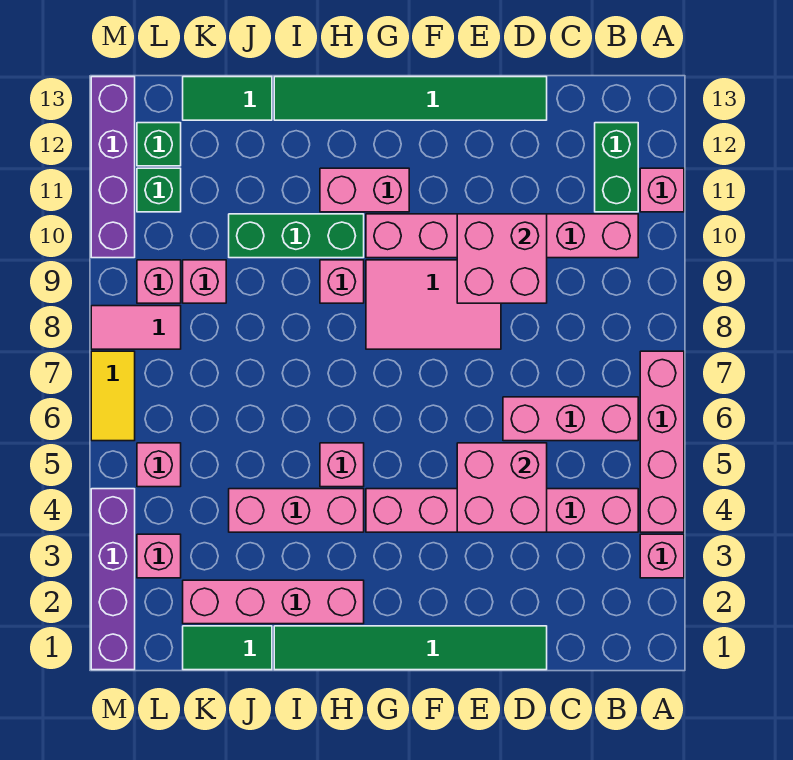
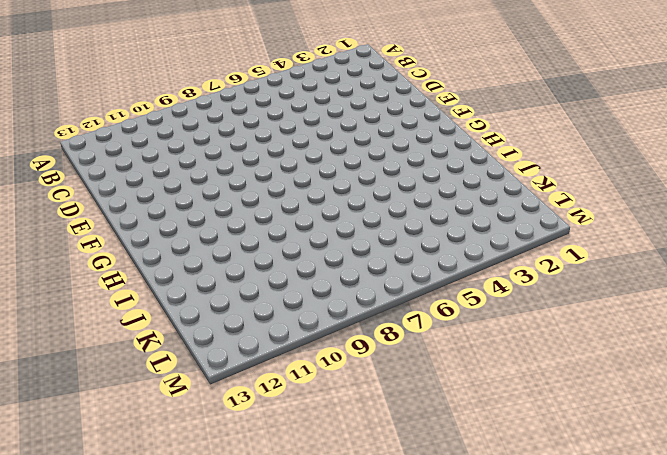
none -> pink 1x1 brick [640,534,684,578]
none -> pink 1x4 brick [640,351,684,532]
none -> pink 1x1 brick [640,168,684,212]
none -> pink 1x6 brick [366,489,638,532]

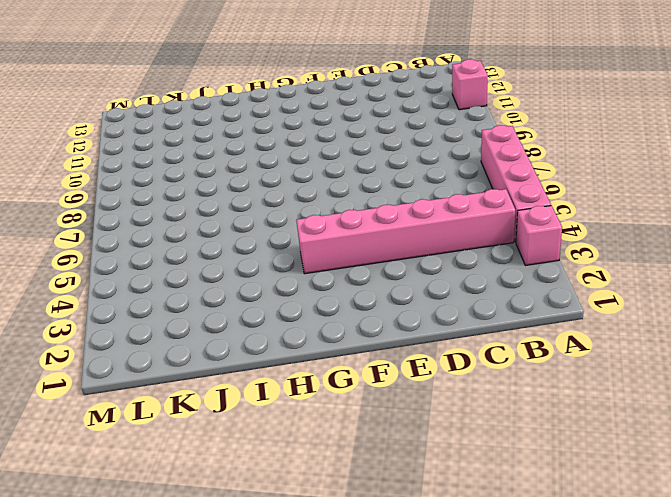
none -> pink 1x3 brick [503,397,638,441]
none -> pink 1x6 brick [366,214,638,258]
none -> green 1x2 brick [595,123,638,212]
none -> green 1x6 tile [274,626,547,670]

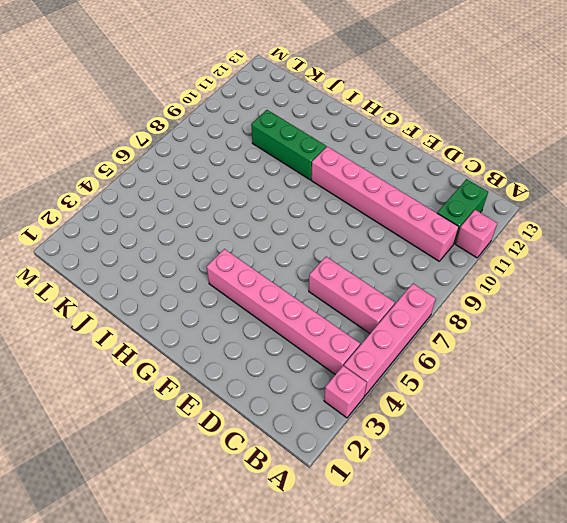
none -> green 1x6 tile [274,626,547,670]
none -> green 1x6 tile [274,77,547,120]
none -> pink 2x3 tile [366,260,501,349]
none -> pink 1x2 brick [320,168,409,212]

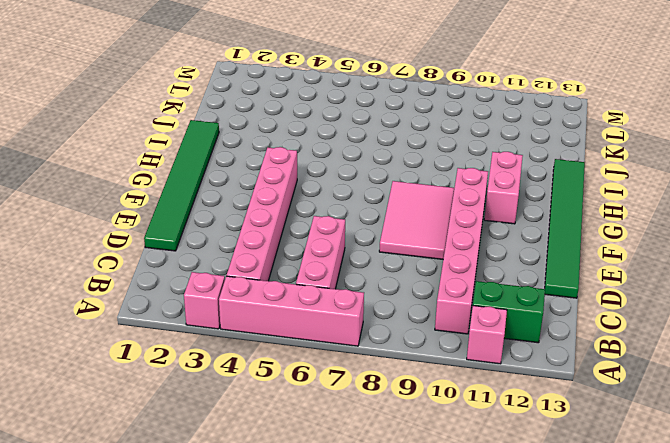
none -> pink 1x4 brick [183,580,364,624]
none -> pink 1x3 brick [229,489,364,532]
none -> pink 1x1 brick [320,443,364,487]
none -> pink 1x1 brick [320,260,364,303]

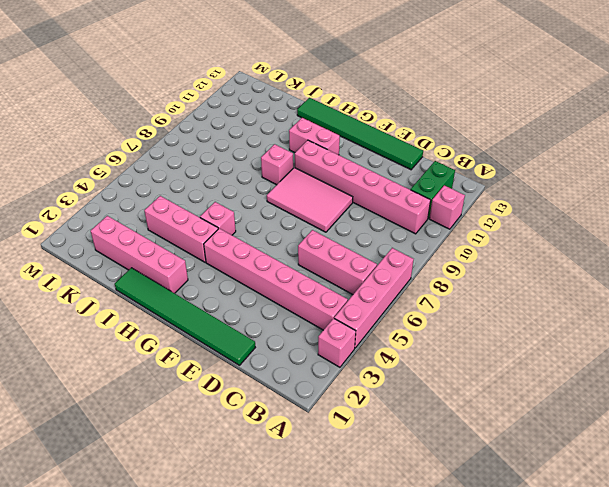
none -> green 1x3 brick [229,214,364,258]
none -> green 1x2 tile [183,626,272,670]
none -> green 1x2 tile [183,77,272,120]
none -> pink 1x1 brick [183,260,226,303]

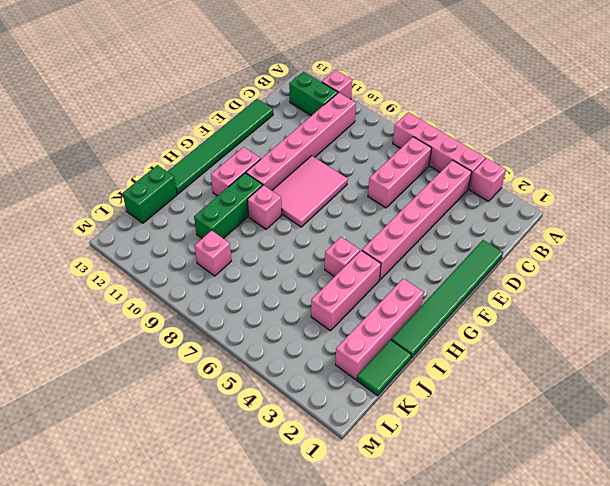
green 1x2 brick [123,165,177,223] -> green 1x2 tile [183,77,272,120]
none -> pink 1x1 brick [137,534,181,578]
none -> pink 1x1 brick [137,443,181,487]
none -> pink 1x2 tile [91,306,181,349]
none -> pink 1x1 brick [137,260,181,303]

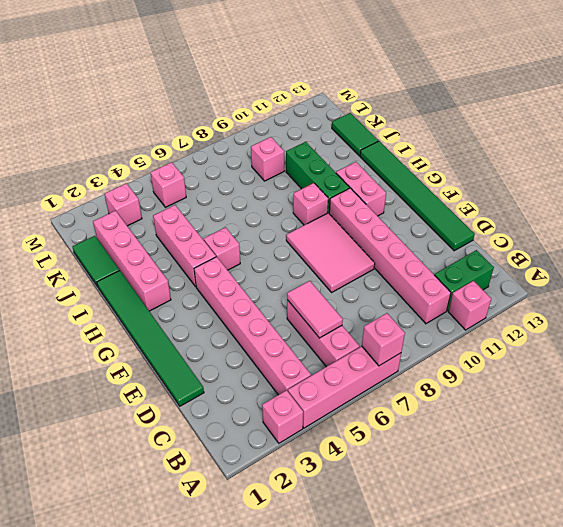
pink 1x1 brick [362,313,405,366] -> pink 1x1 brick moved to [137,260,181,303]
pink 1x2 tile [287,281,343,338] -> pink 1x2 tile moved to [91,306,181,349]
none -> green 1x1 brick [137,168,181,212]
none -> green 1x1 brick [137,123,181,166]
none -> purple 1x4 brick [91,489,135,670]
none -> yellow 1x2 tile [91,351,135,441]

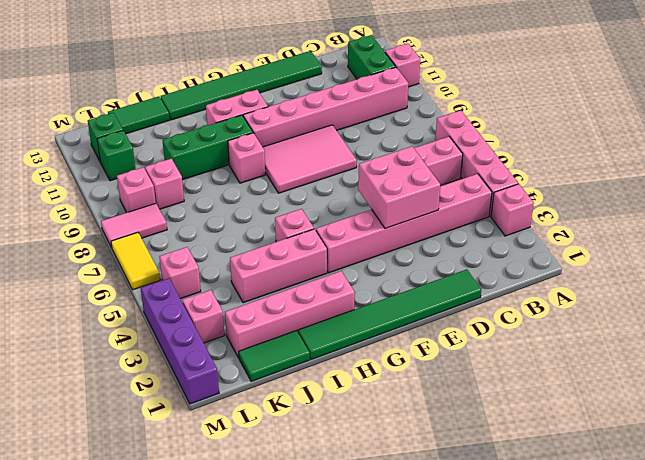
none -> purple 1x4 brick [91,77,135,258]
none -> pink 2x2 brick [457,214,547,303]

